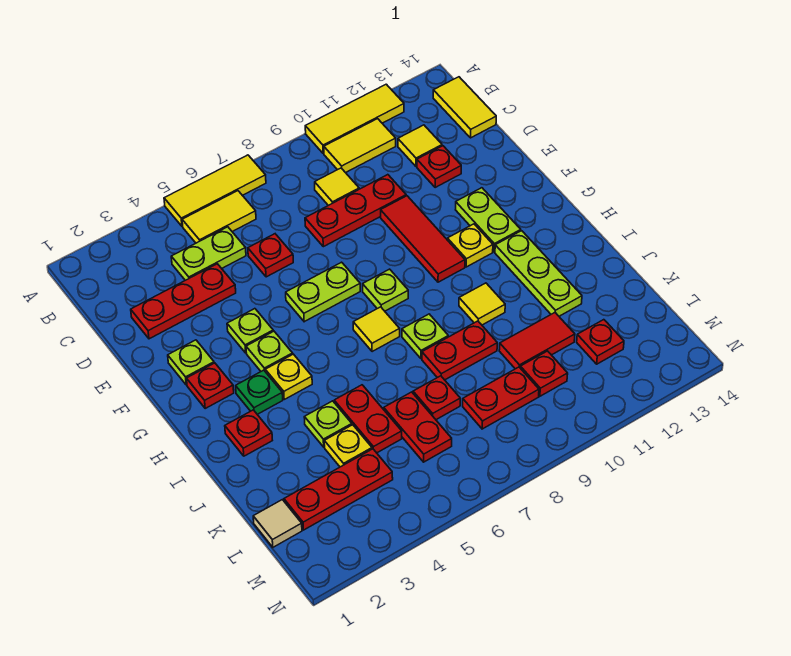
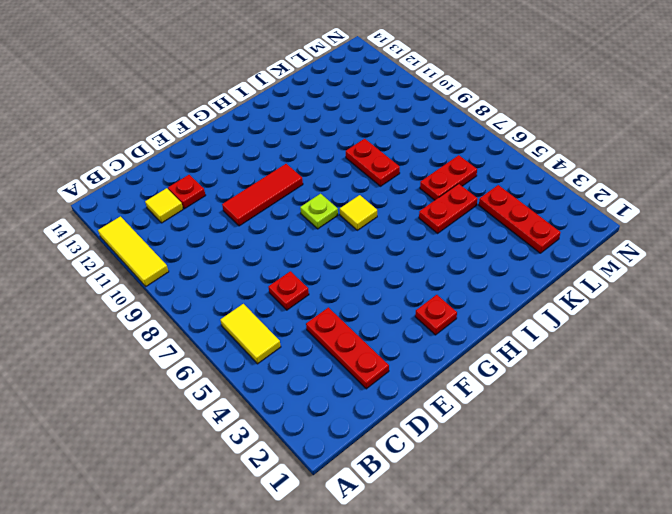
none -> yellow 1x3 tile [164,155,266,226]
none -> yellow 1x2 tile [324,119,396,173]
none -> yellow 1x2 tile [433,77,496,138]
none -> lime 1x2 plate [171,227,246,280]

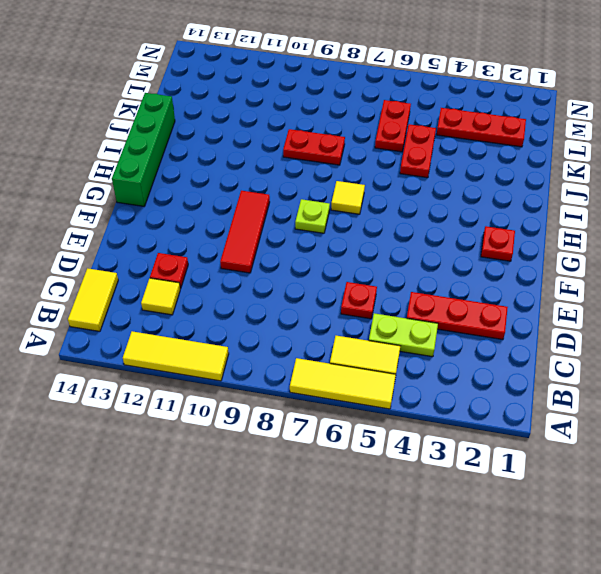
green 1x4 brick [112,93,175,206] -> none
none -> yellow 1x2 tile [324,119,396,173]
none -> yellow 1x1 tile [315,168,359,206]
none -> red 1x3 plate [305,175,406,247]
none -> lime 1x1 plate [168,340,214,385]

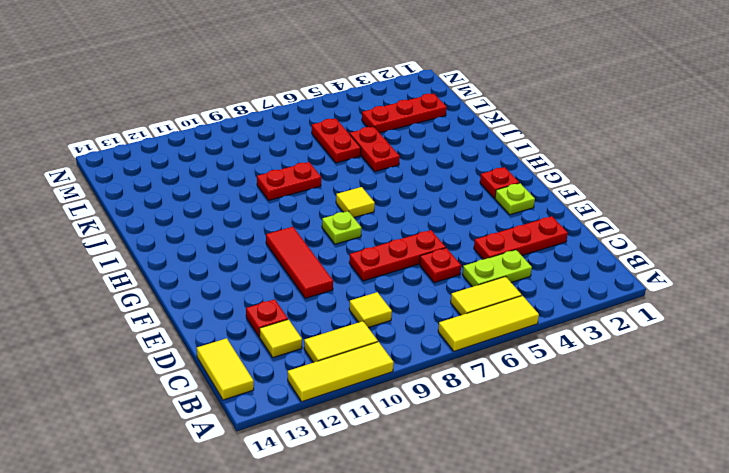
red 1x3 plate [349,230,446,281] -> red 1x3 plate moved to [305,175,406,247]
none -> lime 1x1 plate [227,309,273,353]
none -> lime 1x2 plate [286,262,360,322]
none -> lime 1x2 plate [456,188,521,252]
none -> lime 1x1 plate [246,331,293,371]

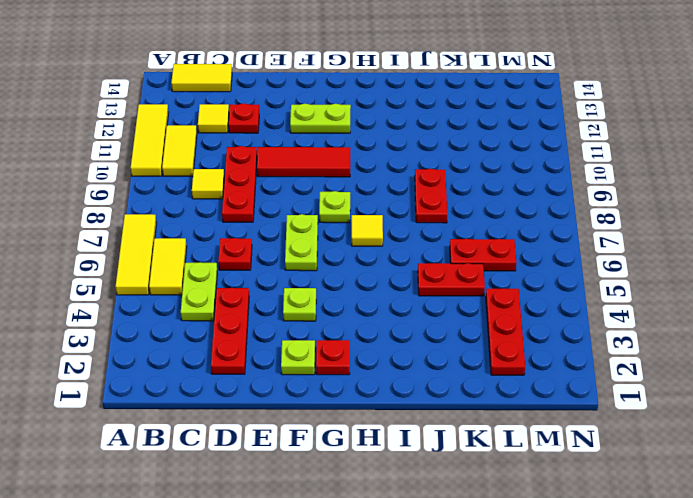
none -> lime 1x1 plate [246,331,293,371]
none -> yellow 1x1 plate [447,224,493,267]
none -> green 1x1 plate [236,370,283,414]
none -> yellow 1x1 plate [265,354,312,399]

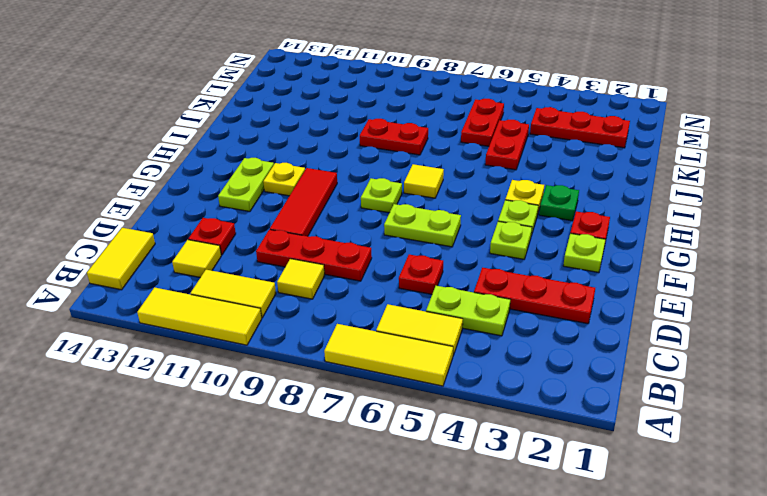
none -> lime 1x3 plate [495,231,582,316]
none -> red 1x1 plate [225,410,272,456]
none -> lime 1x1 plate [402,314,448,359]
none -> yellow 1x1 tile [459,283,505,325]

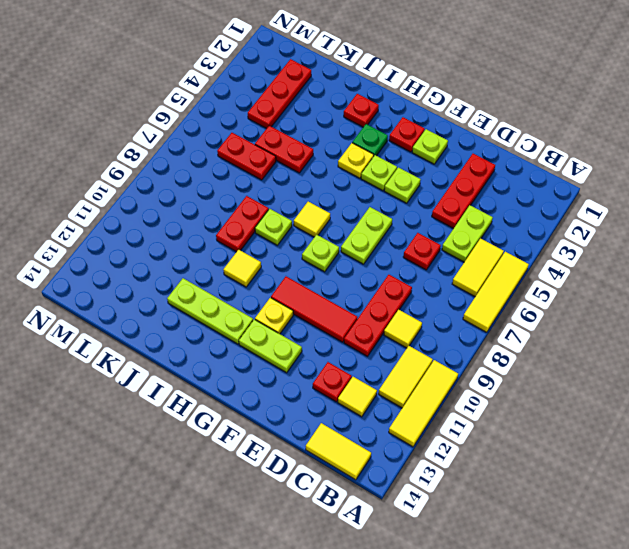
none -> lime 1x1 plate [304,401,352,447]
none -> yellow 1x1 plate [324,425,372,467]
none -> red 1x1 plate [413,376,460,420]
none -> red 1x2 tile [499,313,575,369]

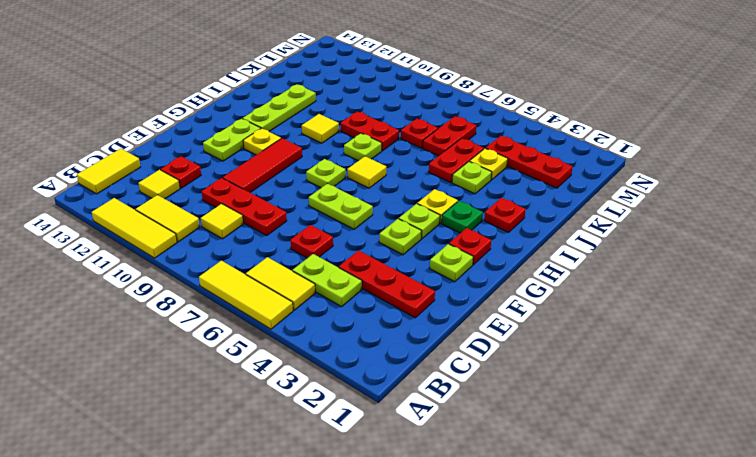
none -> red 1x2 tile [499,313,575,369]
none -> tan 1x1 tile [253,500,302,547]
none -> red 1x2 plate [463,367,539,429]
none -> red 1x1 plate [520,351,568,396]

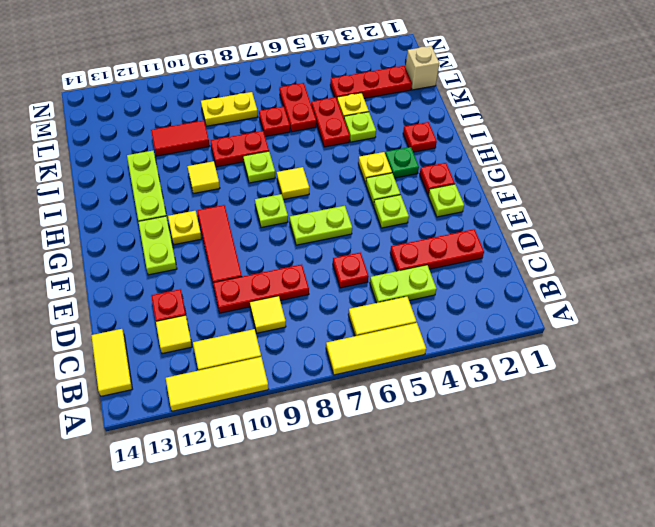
tan 1x1 brick [406,46,439,90] -> tan 1x1 tile [253,500,302,547]
yellow 1x2 plate [201,92,258,126] -> red 1x2 plate [463,367,539,429]
none -> red 1x1 plate [520,351,568,396]
none -> red 1x1 plate [577,320,624,364]

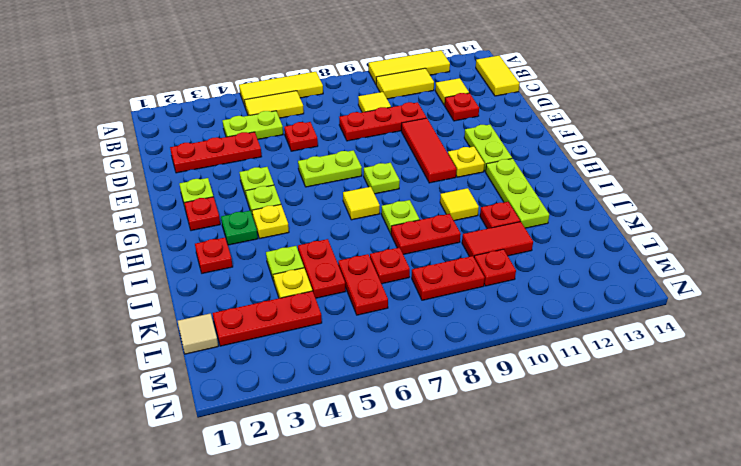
red 1x1 plate [480,202,520,229] -> red 1x1 plate moved to [577,320,624,364]

